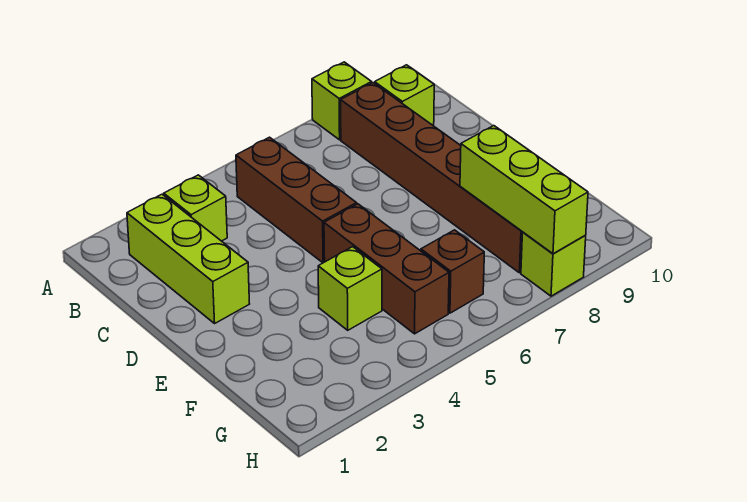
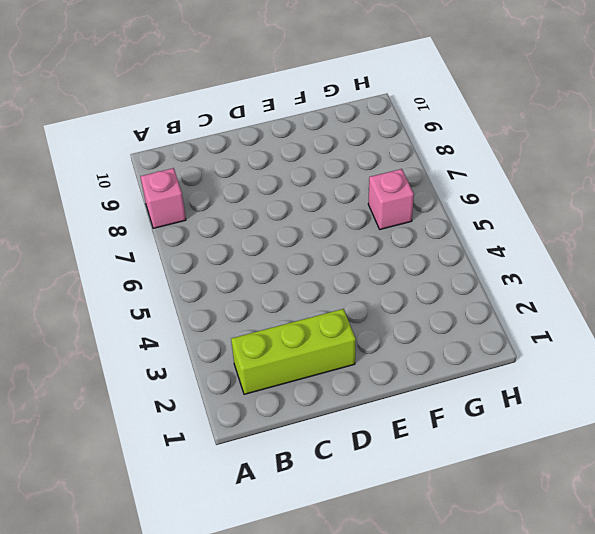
pink 1x1 brick [140,168,186,228] -> lime 1x1 brick [312,62,372,140]
pink 1x1 brick [368,169,414,229] -> brown 1x1 brick [421,230,484,313]
none -> lime 1x1 brick [164,175,227,241]
none -> brown 1x3 brick [236,137,357,263]

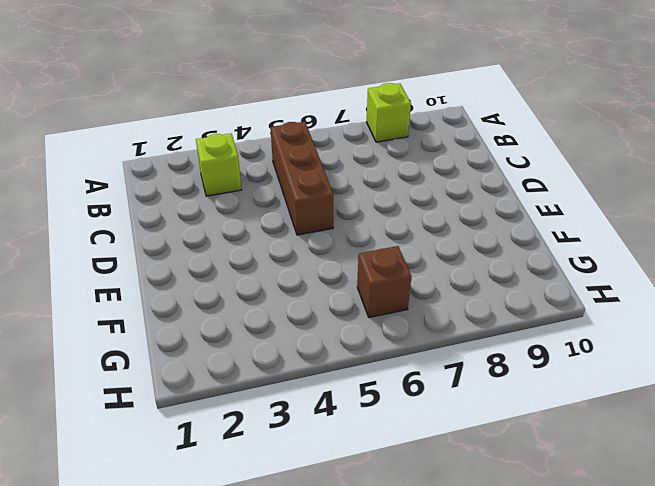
none -> lime 1x3 brick [127,194,249,323]
none -> brown 1x6 brick [341,83,523,273]

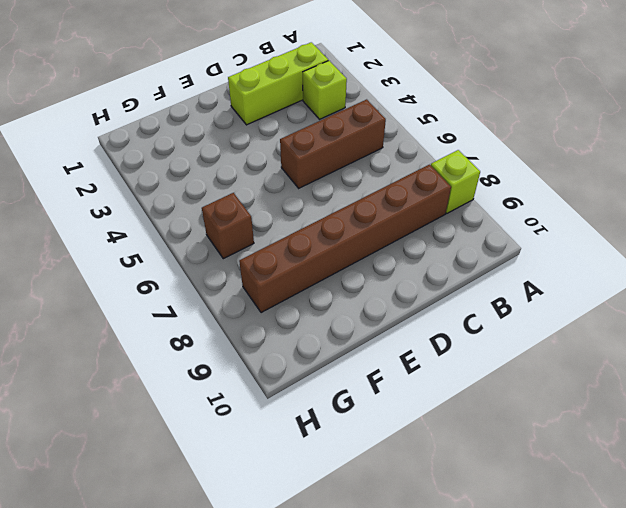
none -> lime 1x1 brick [375,65,434,126]
none -> brown 1x3 brick [324,204,449,334]

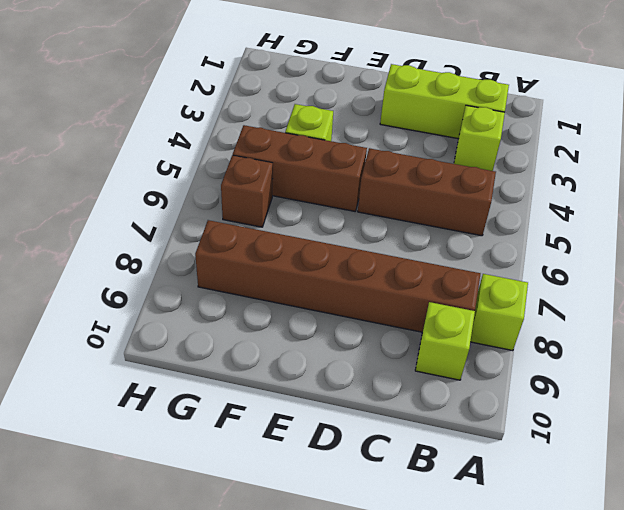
none -> lime 1x1 brick [521,232,586,296]
none -> lime 1x3 brick [460,126,588,254]

